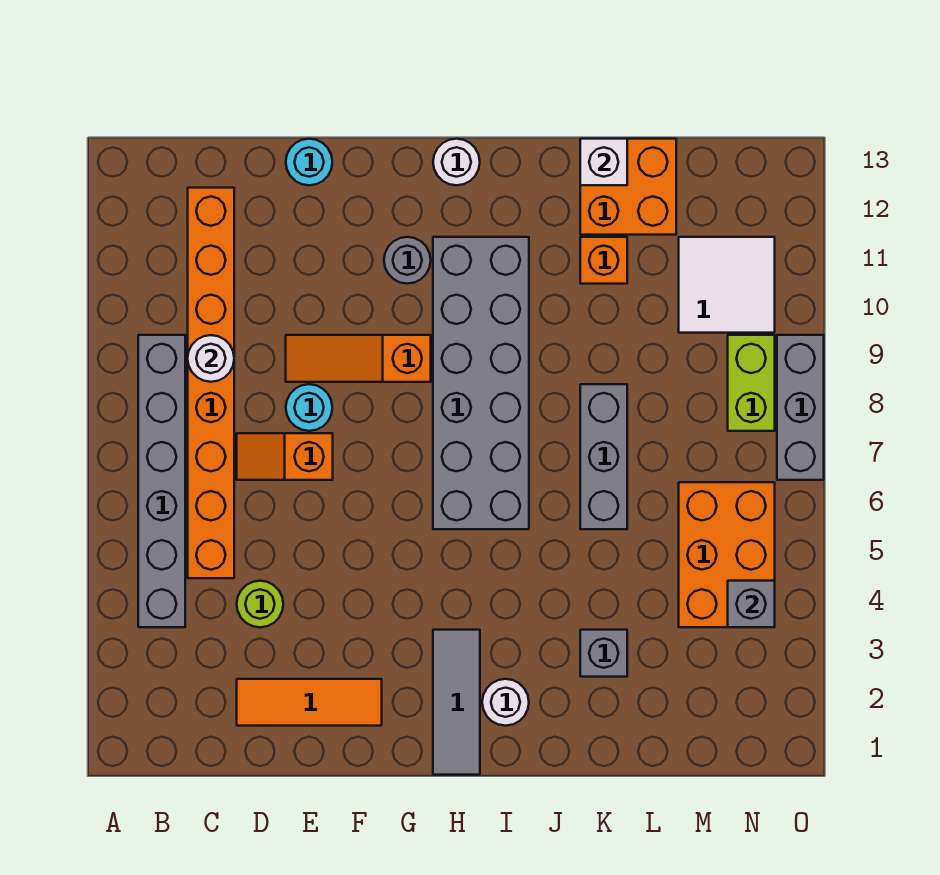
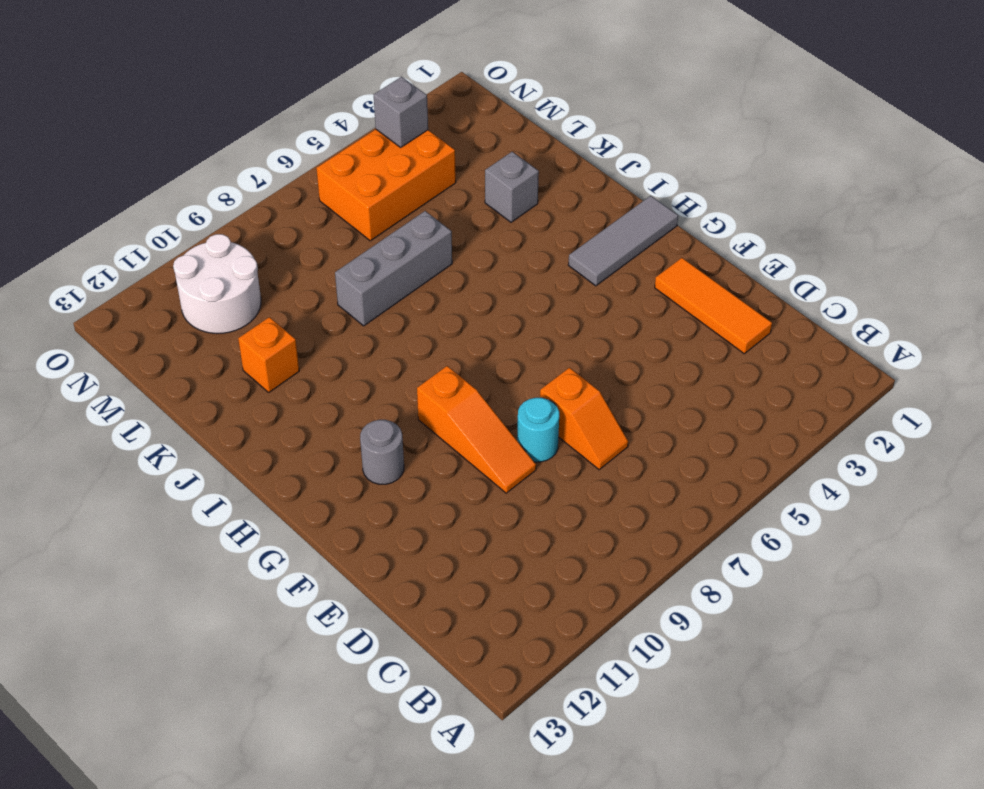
white 2x2 round brick [173,234,261,334] -> white 2x2 tile [679,237,775,333]
none -> grey 1x6 brick [138,335,185,627]
none -> orange 1x8 brick [188,188,234,578]
none -> lime 1x1 round brick [237,581,283,627]

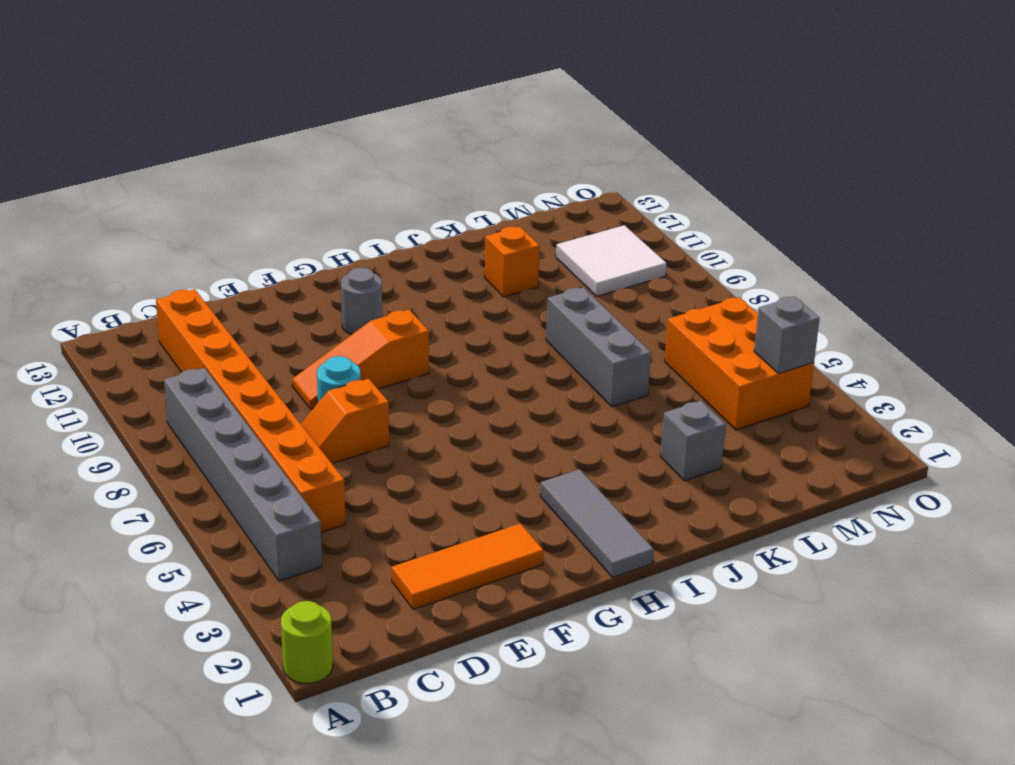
lime 1x1 round brick [281,601,333,683] -> lime 1x1 round brick moved to [237,581,283,627]
none -> cyan 1x1 round brick [286,139,332,185]
none -> grey 2x6 brick [433,237,529,529]
none -> white 1x1 round brick [433,139,480,185]

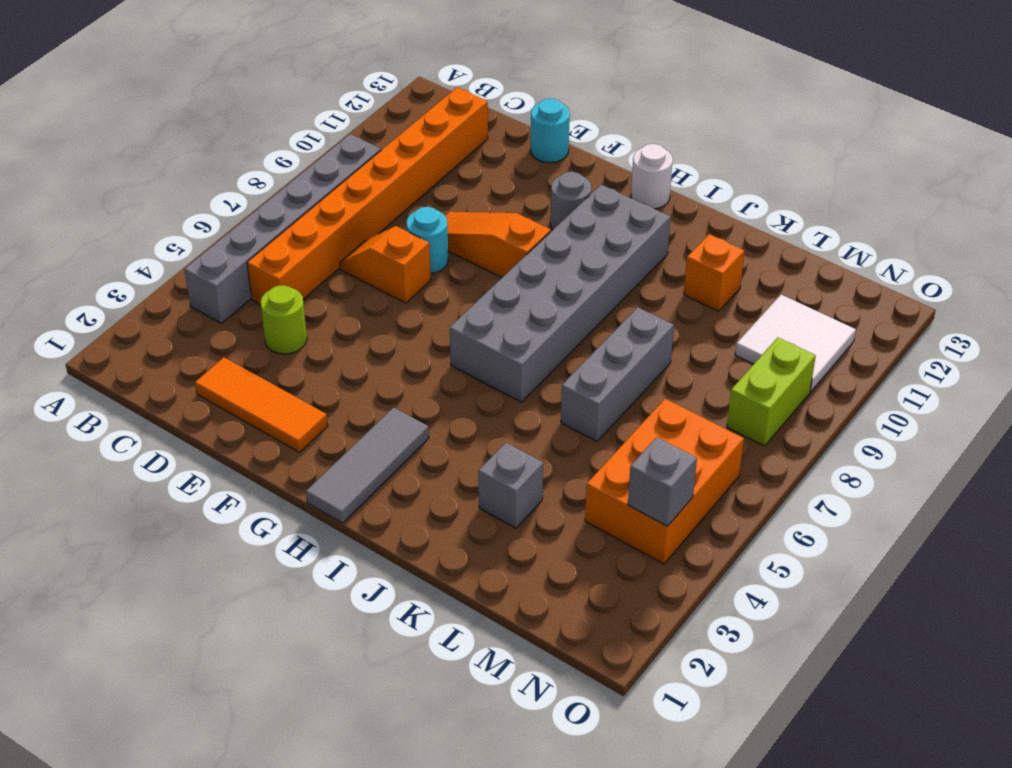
none -> white 1x1 round brick [482,679,529,726]
none -> orange 2x2 brick [580,139,676,235]
none -> grey 1x3 brick [777,335,824,480]

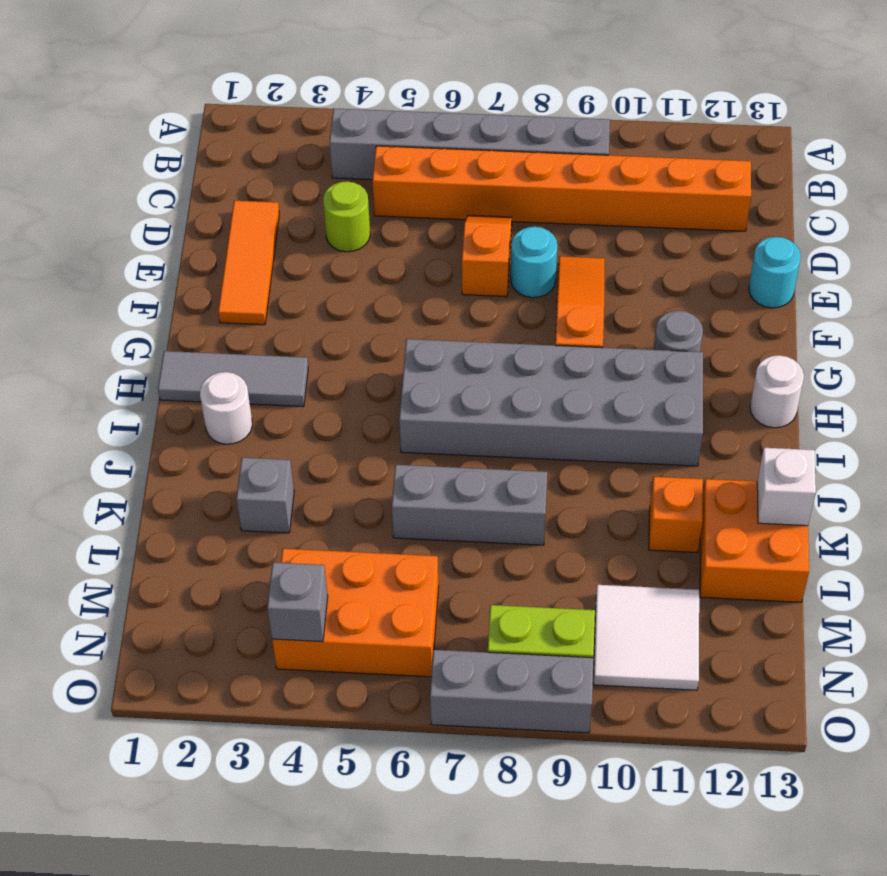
none -> white 1x1 round brick [188,335,234,382]

